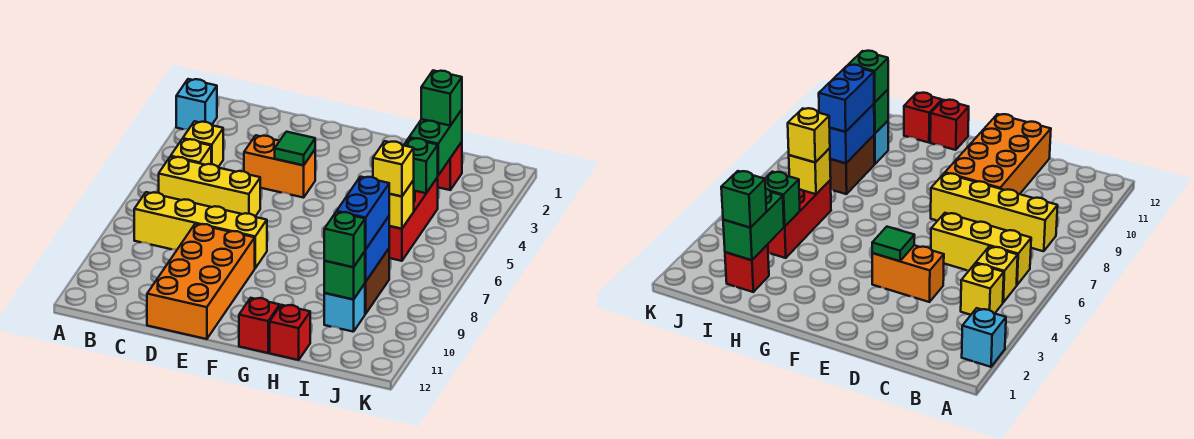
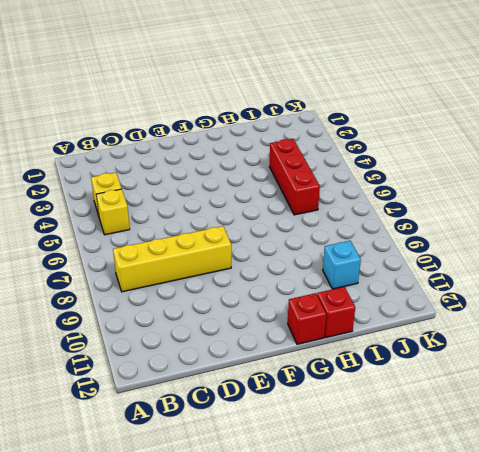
none -> cyan 1x1 brick [176,79,217,130]
none -> yellow 1x3 brick [159,157,260,216]
none -> orange 1x2 brick [244,135,315,198]

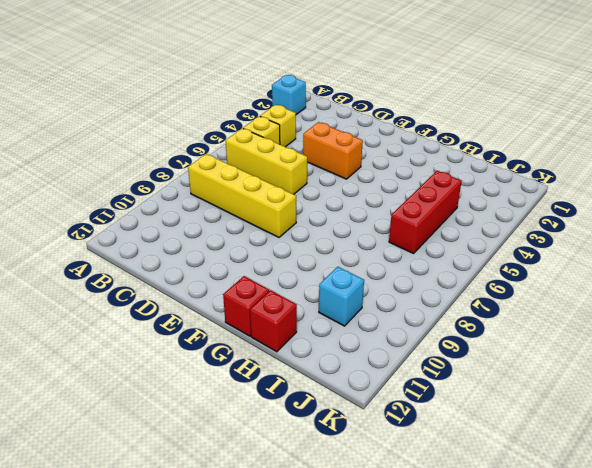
none -> orange 2x4 brick [147,224,255,339]
none -> red 1x1 brick [438,142,462,190]
none -> brown 1x2 brick [365,249,389,314]

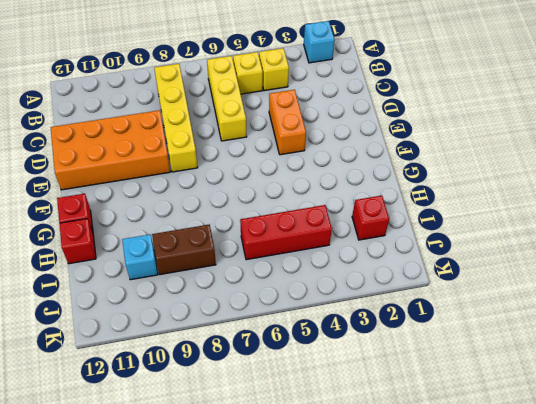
none -> green 1x1 tile [275,132,315,165]
none -> green 1x2 brick [409,110,462,175]
none -> green 1x1 brick [404,138,438,193]

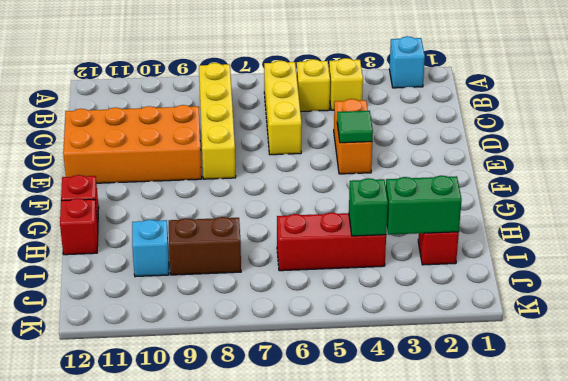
none -> yellow 1x1 brick [389,180,414,229]
none -> blue 1x2 brick [365,216,389,282]
none -> green 1x1 brick [324,252,365,300]

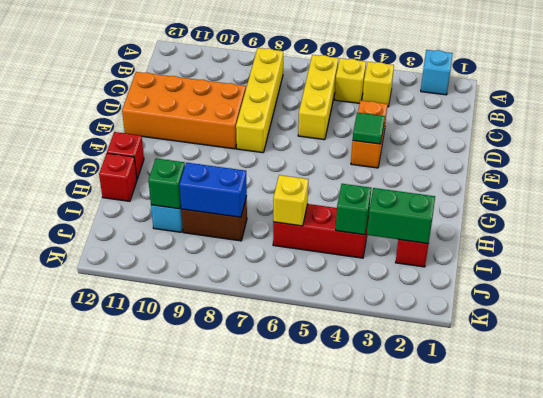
none -> green 1x1 brick [421,70,462,126]
none -> yellow 1x1 brick [373,141,414,196]
none -> blue 1x2 brick [337,177,389,250]

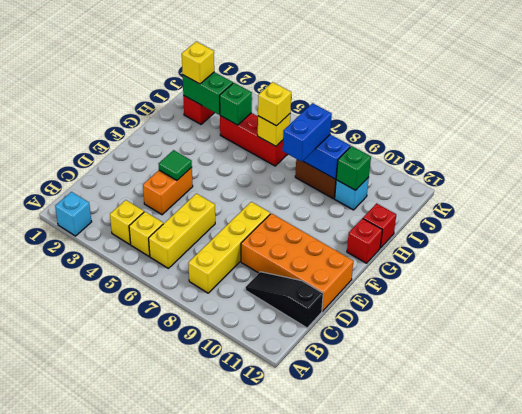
black 1x3 slope [246,272,323,328] -> none
blue 1x2 brick [283,103,332,162] -> blue 1x2 brick turned to [337,177,389,250]
yellow 1x1 brick [182,42,214,84] -> green 1x1 brick [421,70,462,126]
none -> green 1x1 brick [324,212,365,267]

